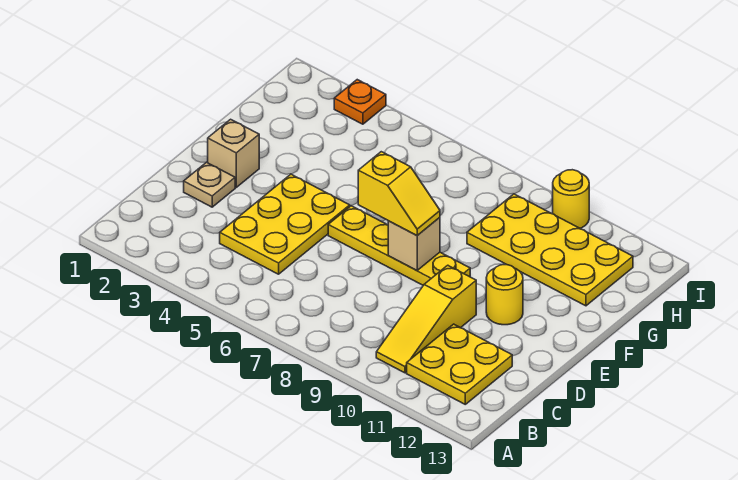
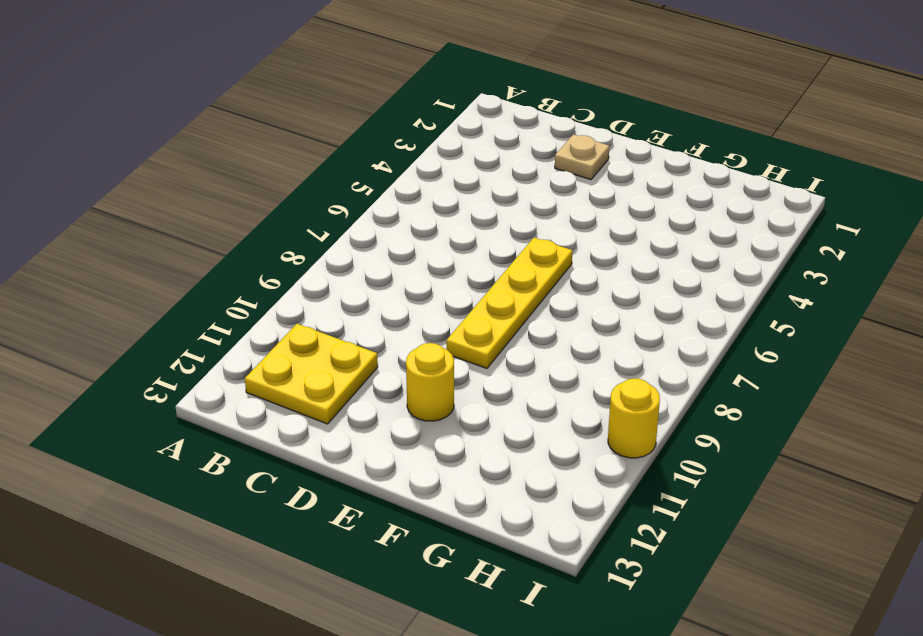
none -> yellow 1x3 slope [376,265,476,373]
none -> yellow 2x3 plate [220,174,350,274]
none -> tan 1x1 brick [208,119,259,187]

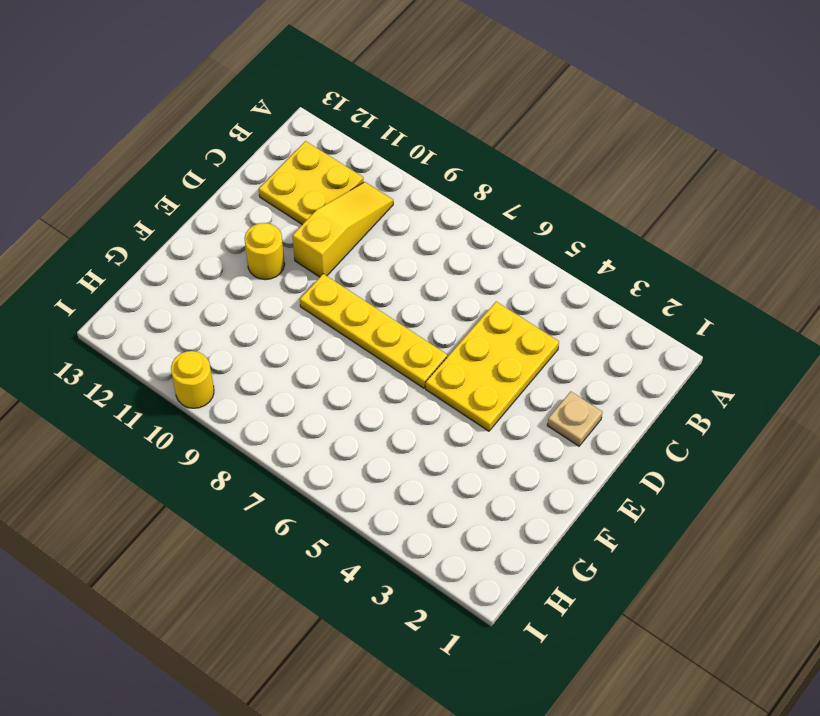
none -> tan 1x1 brick [208,119,259,187]
none -> yellow 2x4 plate [467,194,633,306]
none -> orange 1x1 plate [334,80,386,124]

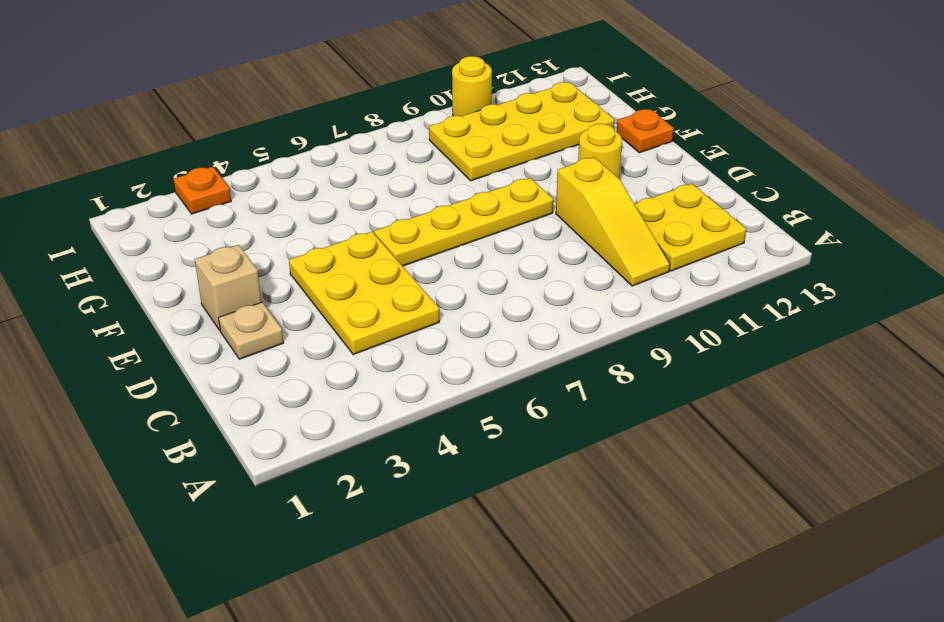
orange 1x1 plate [616,109,674,153] -> none
none -> tan 1x1 brick [388,217,440,271]
none -> yellow 1x2 slope [358,152,440,236]

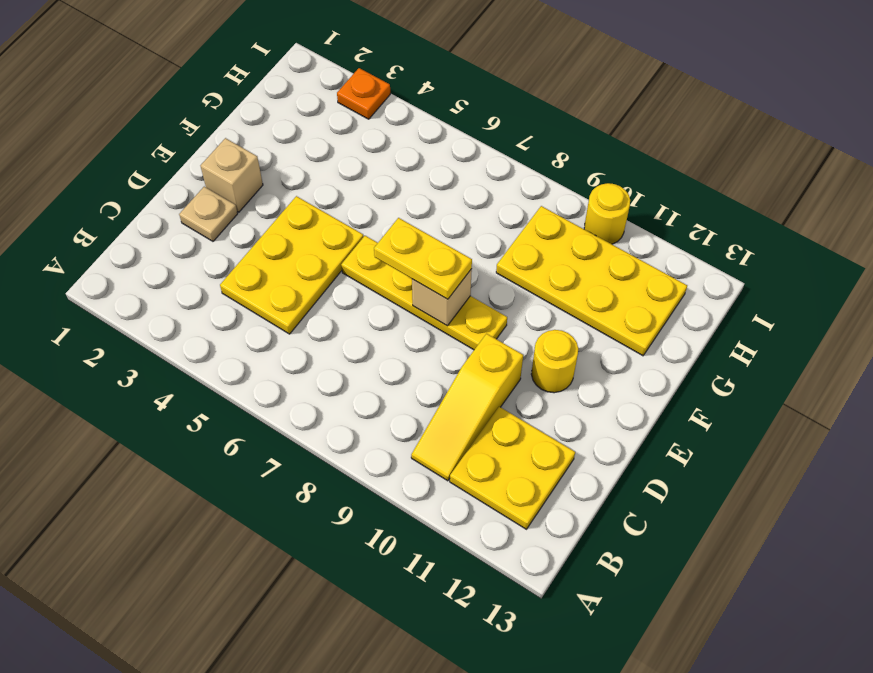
yellow 1x2 plate [374,218,472,299] -> yellow 1x2 slope [358,152,440,236]

